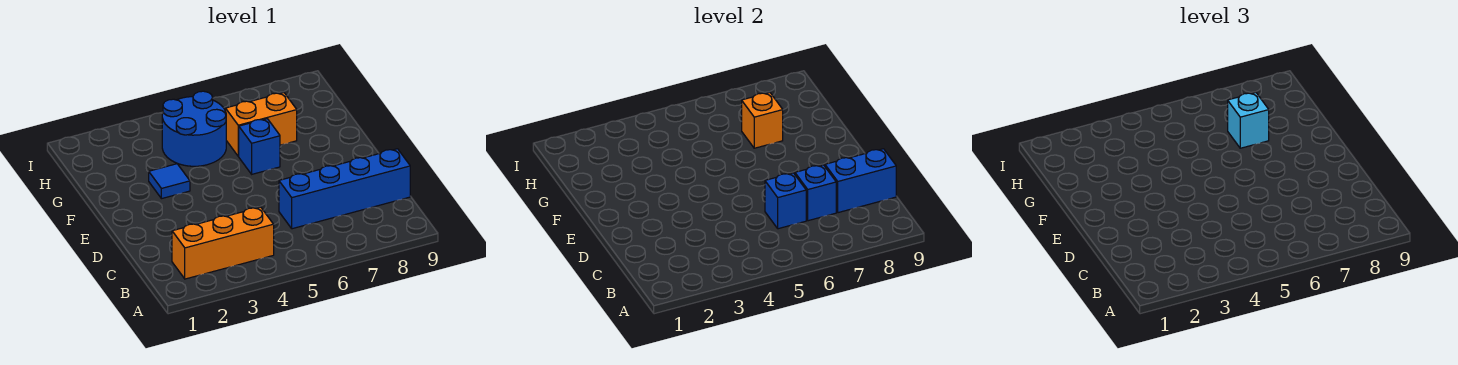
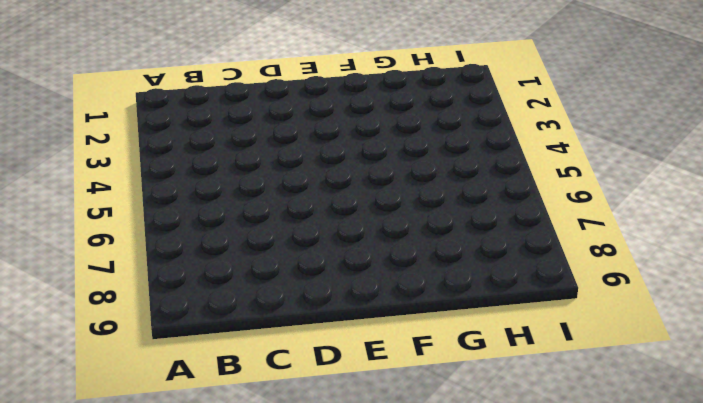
none -> orange 1x3 brick [172,207,274,279]
none -> blue 1x4 brick [279,149,410,229]

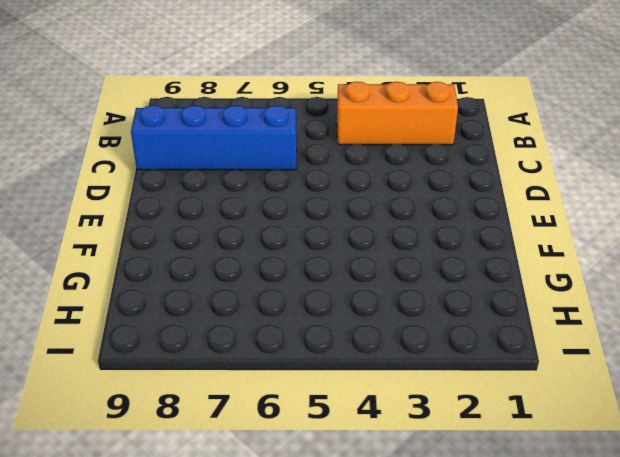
none -> blue 1x1 tile [149,164,190,199]
none -> blue 1x1 brick [239,119,280,174]

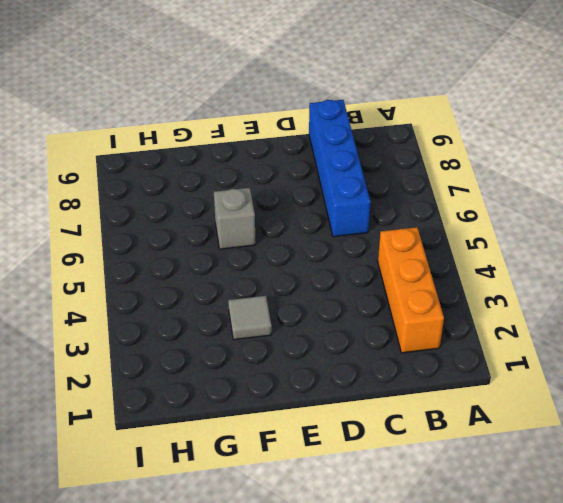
grey 1x1 tile [228,296,272,340] -> blue 1x1 tile [149,164,190,199]
grey 1x1 brick [214,188,256,249] -> blue 1x1 brick [239,119,280,174]
none -> blue 2x2 round brick [162,91,226,166]
none -> orange 1x2 brick [225,93,297,156]

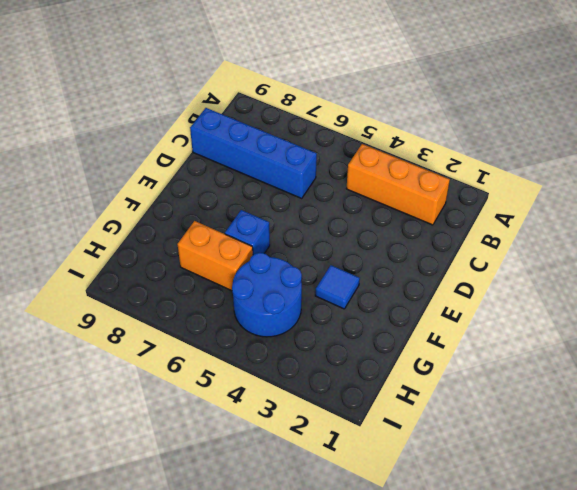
none -> blue 1x1 brick [765,173,806,229]
none -> blue 1x1 brick [795,165,836,221]

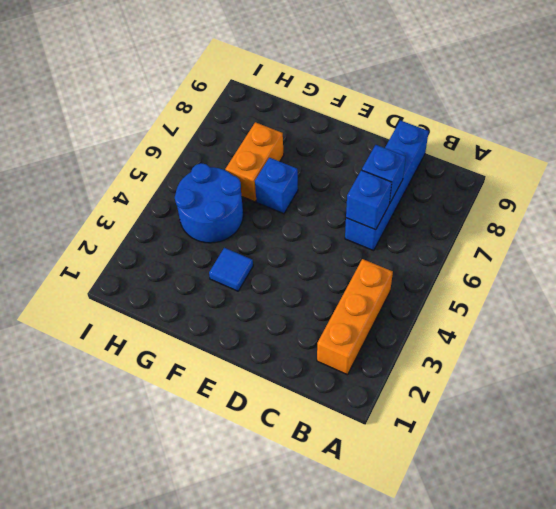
none -> blue 1x2 brick [825,149,896,213]
none -> orange 1x1 brick [742,93,783,148]

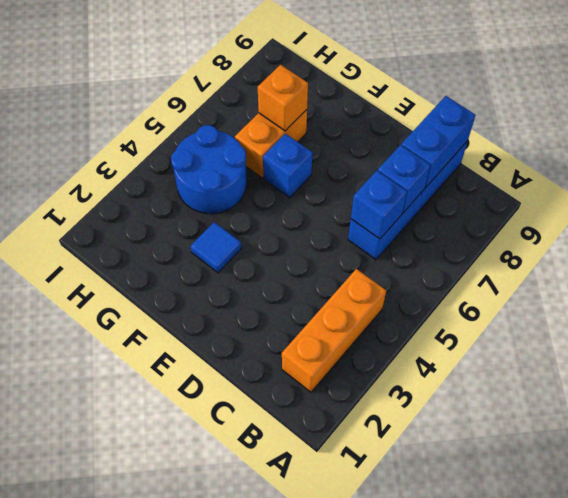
none -> cyan 1x1 brick [1228,93,1269,148]

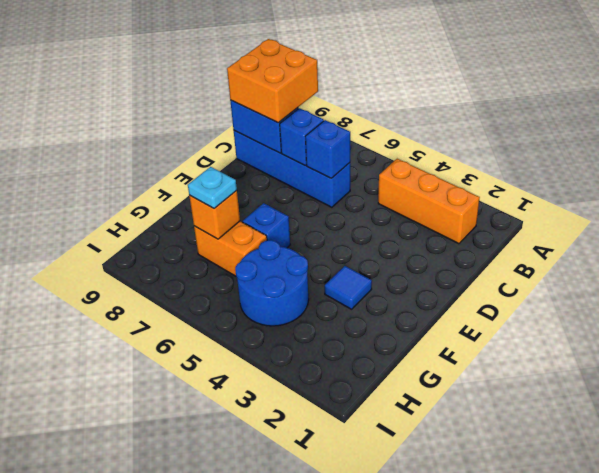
orange 2x2 brick [227,39,318,123] -> none
cyan 1x1 plate [188,167,237,208] -> cyan 1x1 brick [1228,93,1269,148]

